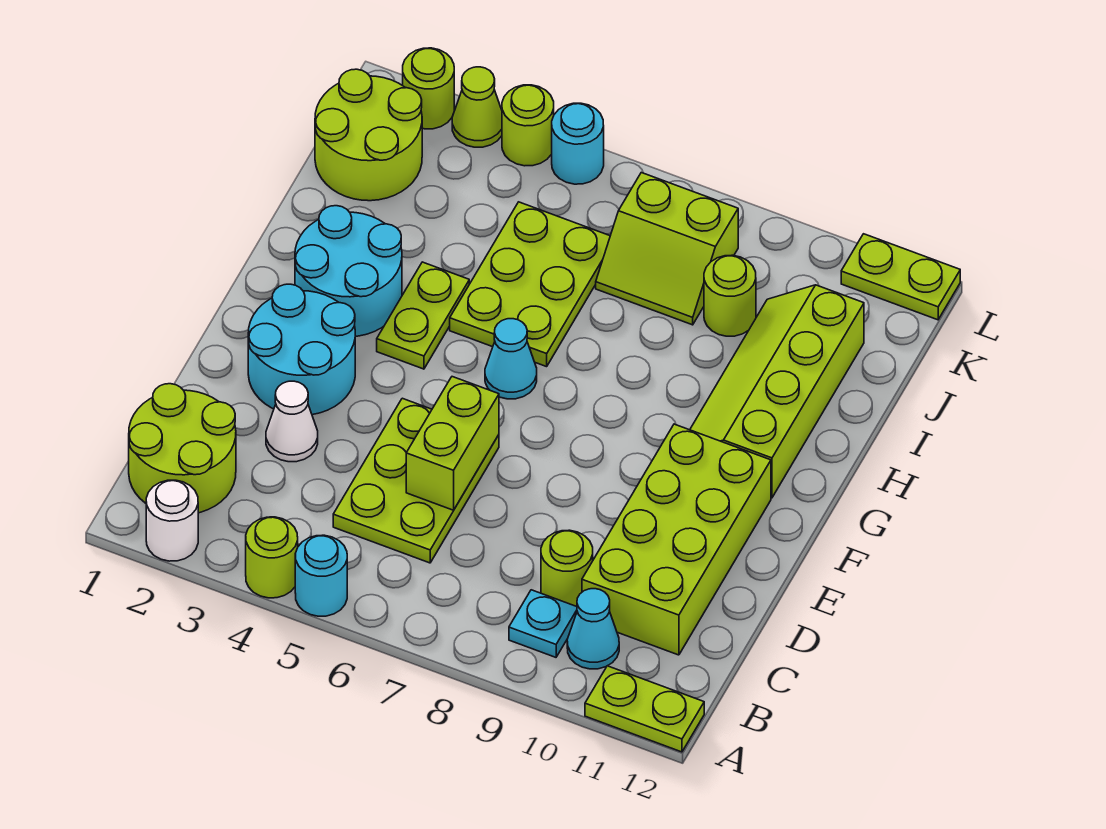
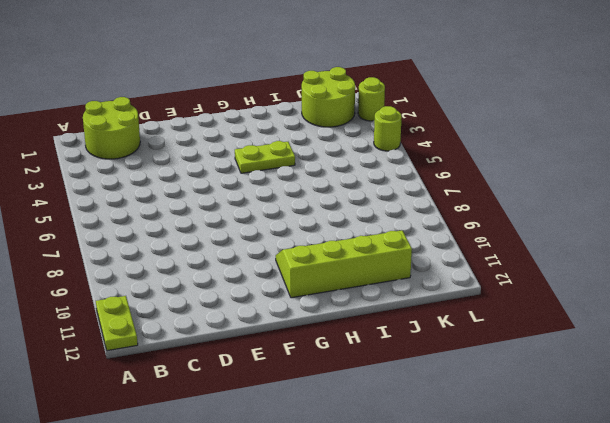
none -> white 1x1 round brick [146,480,198,561]
none -> lime 1x1 round brick [246,517,298,598]
none -> cyan 1x1 round brick [295,535,347,616]

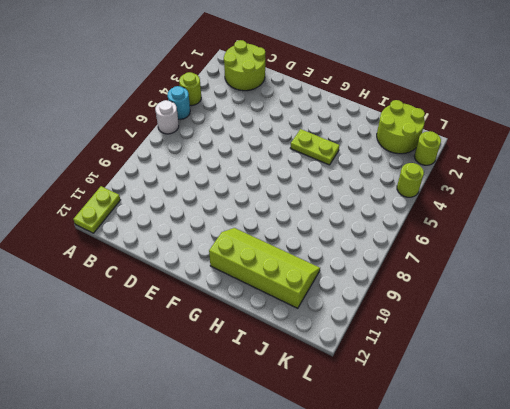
white 1x1 round brick [155,100,179,134] -> white 1x1 round brick moved to [146,480,198,561]
none -> cyan 1x1 plate [509,590,577,657]
none -> cyan 1x1 cone [567,589,619,669]
none -> lime 2x3 plate [333,398,499,563]

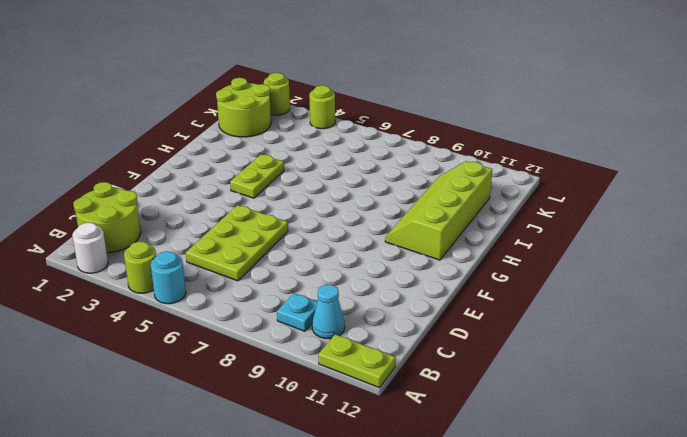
none -> lime 1x1 round brick [541,530,593,607]
none -> lime 2x4 brick [582,424,771,655]
none -> white 1x1 cone [266,381,318,462]

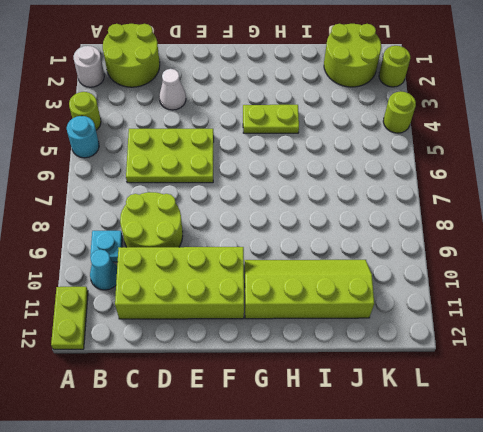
lime 2x2 round brick [120,192,183,247] -> lime 1x1 round brick [541,530,593,607]
none -> cyan 2x2 round brick [248,284,355,415]
none -> cyan 2x2 round brick [295,206,402,336]
none -> cyan 1x1 cone [485,319,537,399]

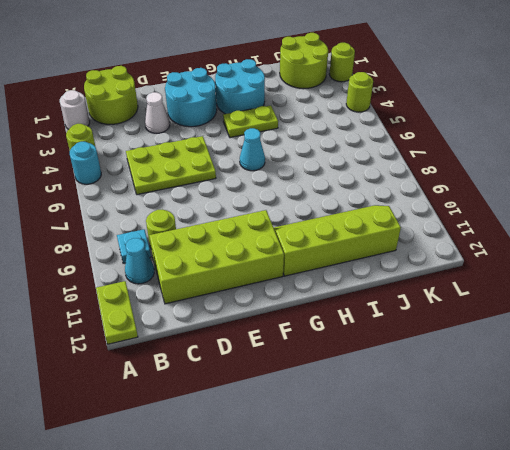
none -> lime 2x3 plate [450,202,610,367]
none -> lime 2x2 slope [596,173,738,325]
none -> lime 1x1 round brick [704,255,756,336]

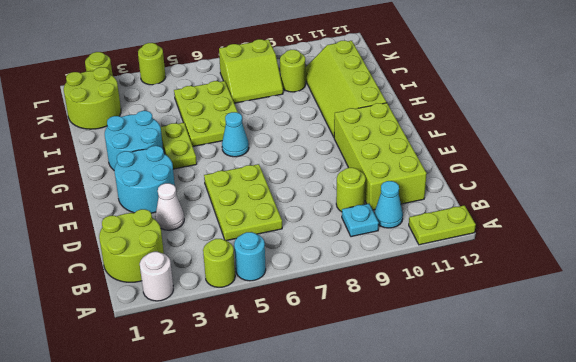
none -> lime 1x1 cone [452,67,502,147]
none -> cyan 1x1 round brick [552,103,604,184]
none -> lime 1x2 plate [841,234,960,320]

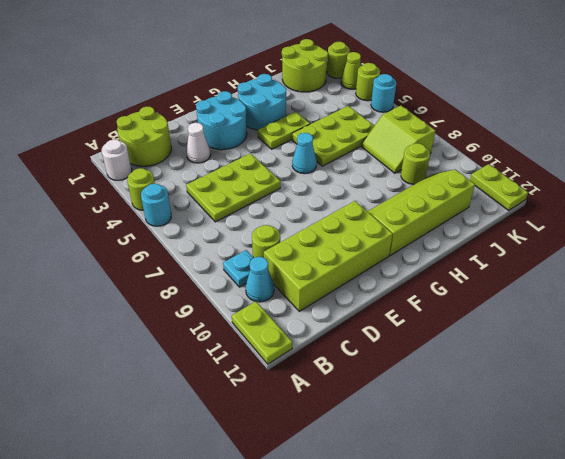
none -> lime 1x2 brick [406,377,499,510]

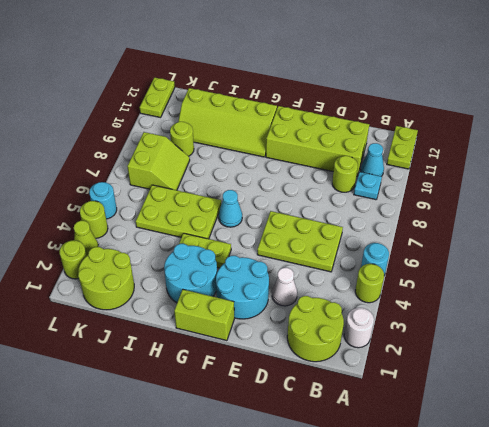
lime 1x2 brick [174,290,234,341] -> lime 1x2 brick moved to [406,377,499,510]

